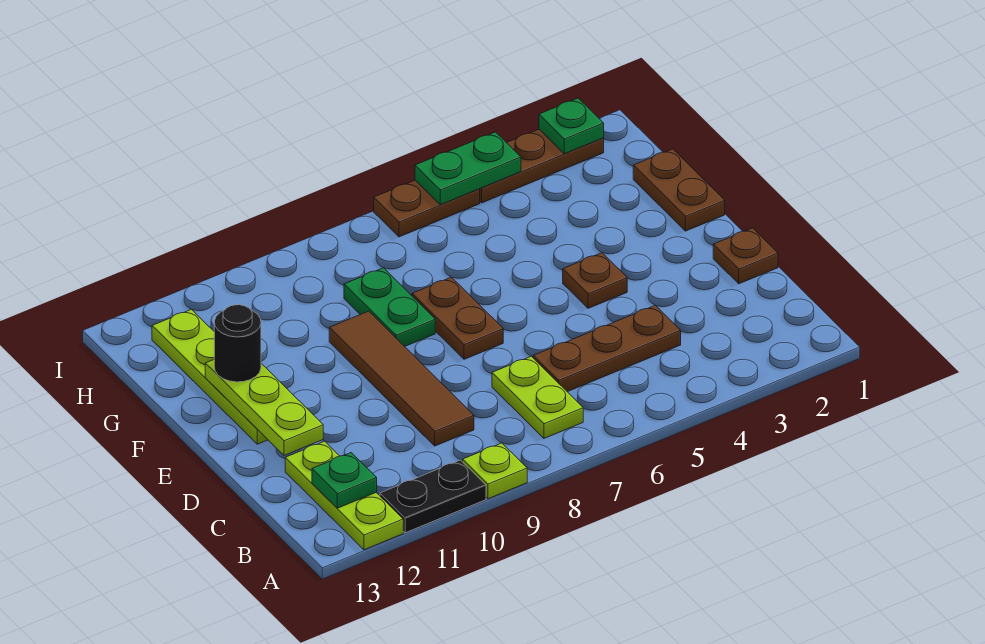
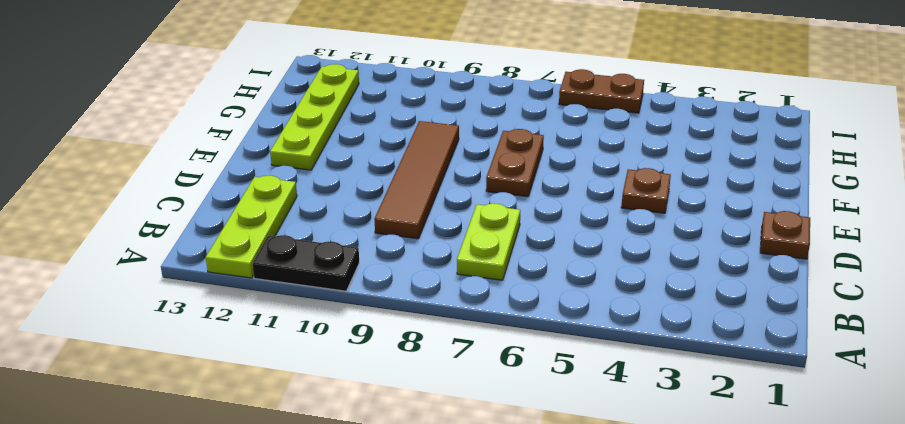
none -> lime 1x1 plate [463,443,527,499]
none -> brown 1x3 plate [533,305,681,392]
none -> brown 1x2 plate [633,149,725,231]

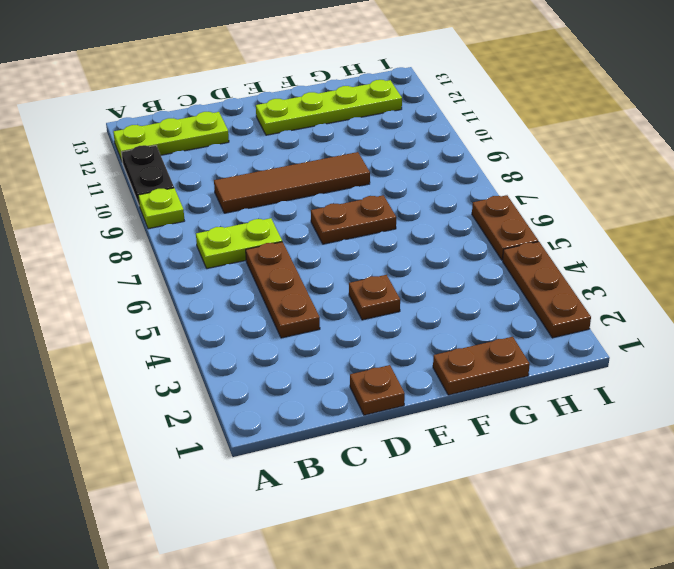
none -> green 1x2 plate [344,268,435,347]
none -> green 1x1 plate [312,453,377,508]
none -> lime 1x3 plate [205,360,323,455]

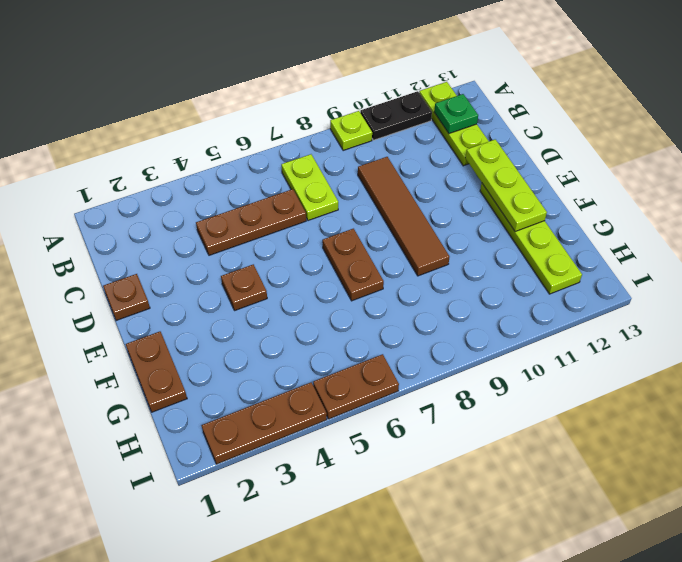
none -> green 1x2 plate [344,268,435,347]
none -> green 1x1 plate [539,98,604,154]
none -> green 1x2 plate [415,132,521,205]

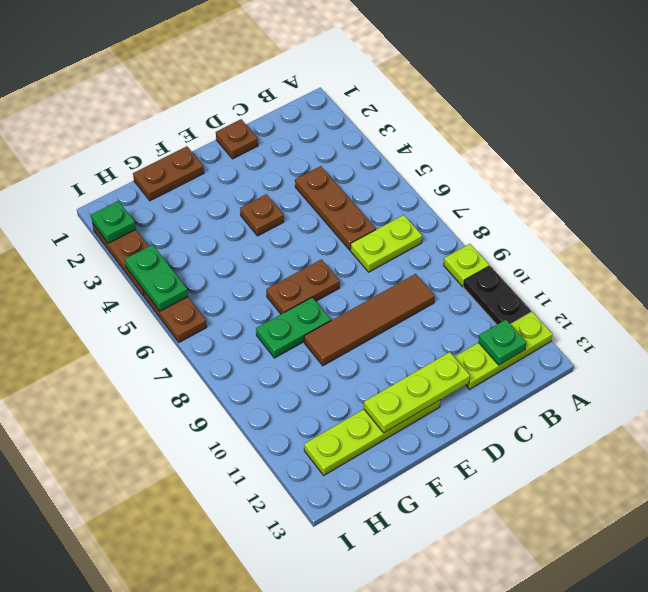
none -> black 1x1 round brick [214,305,261,382]

